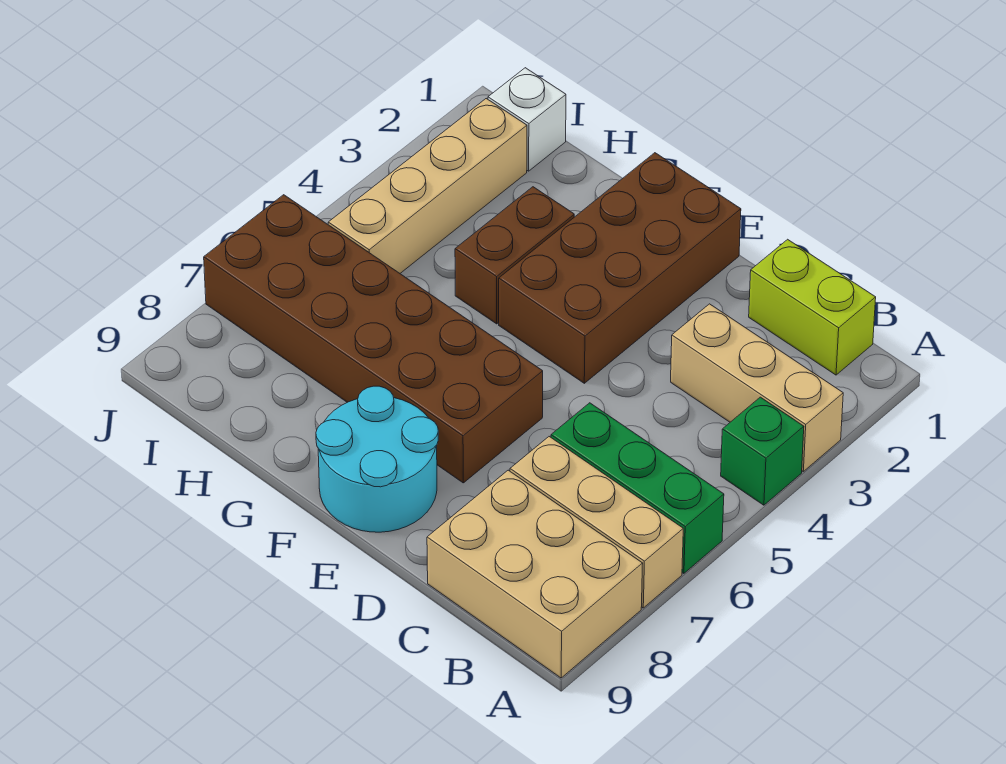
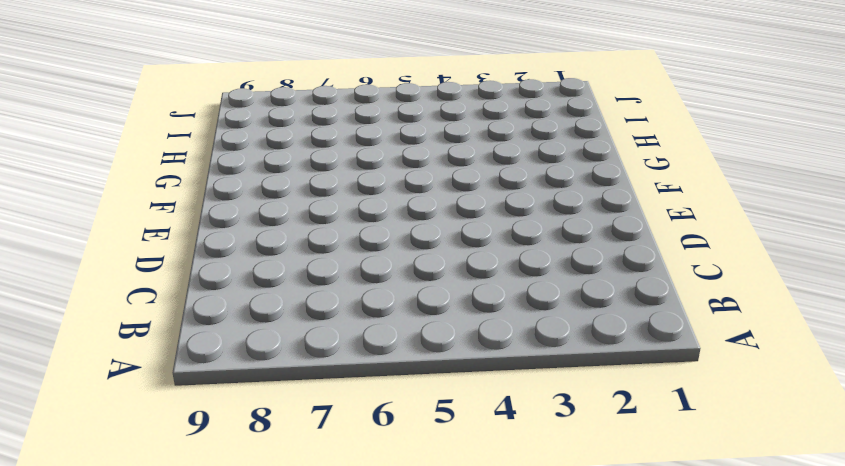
none -> tan 1x3 brick [671,304,843,471]
none -> green 1x1 brick [721,397,804,505]
none -> green 1x3 brick [551,403,724,573]

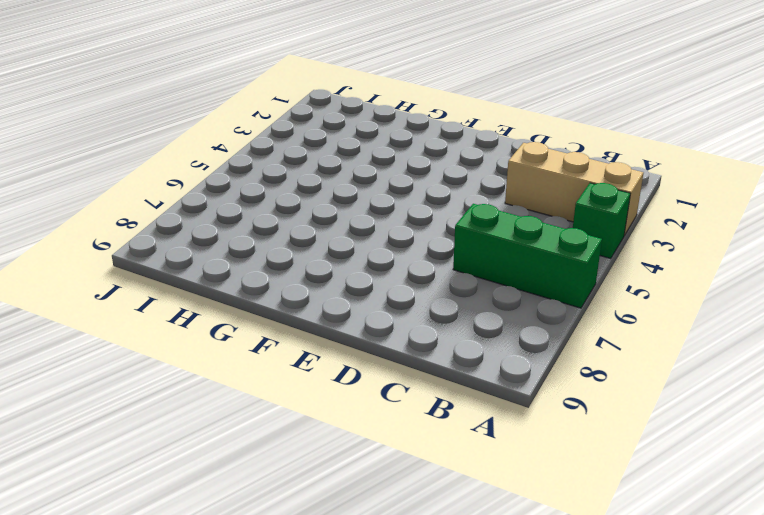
none -> tan 1x3 brick [510,437,683,608]
none -> tan 2x3 brick [427,470,643,678]
none -> lime 1x2 brick [749,239,876,375]

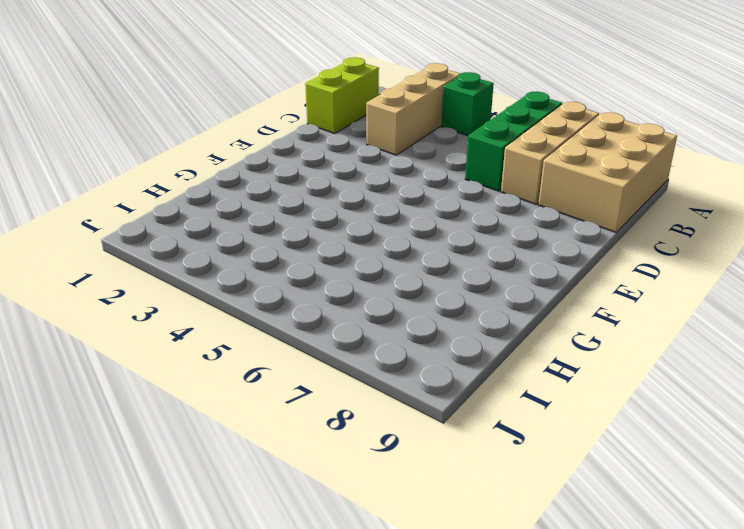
none -> brown 2x4 brick [499,153,741,383]
none -> brown 2x6 brick [204,195,543,483]
none -> cyan 2x2 round brick [316,386,438,532]

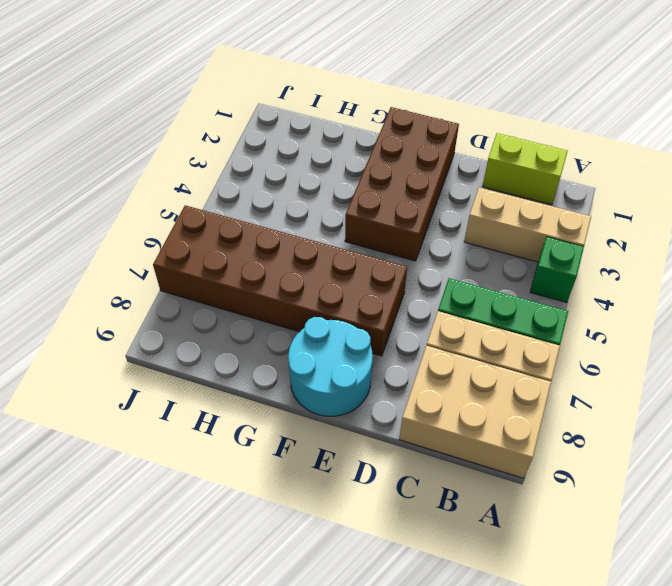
none -> brown 1x2 brick [455,187,574,324]
none -> white 1x1 brick [488,68,566,171]
none -> tan 1x4 brick [328,99,527,273]

